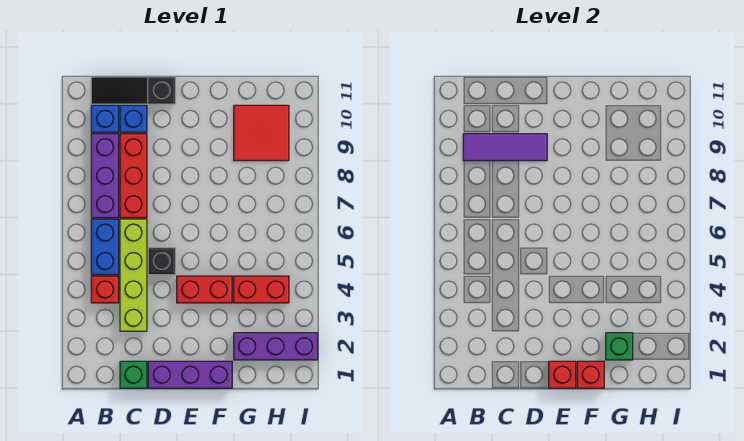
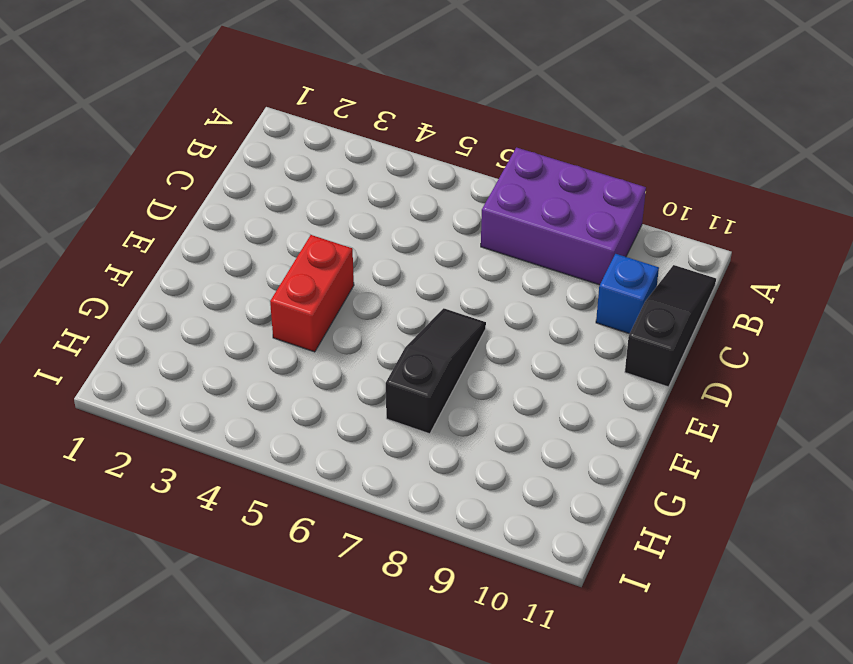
purple 2x3 brick [481,148,646,285] -> purple 1x3 brick [91,134,119,218]
black 1x3 slope [386,308,486,434] -> none
none -> red 1x1 brick [91,276,119,303]
none -> blue 1x2 brick [91,219,119,275]
none -> blue 1x1 brick [91,105,119,132]

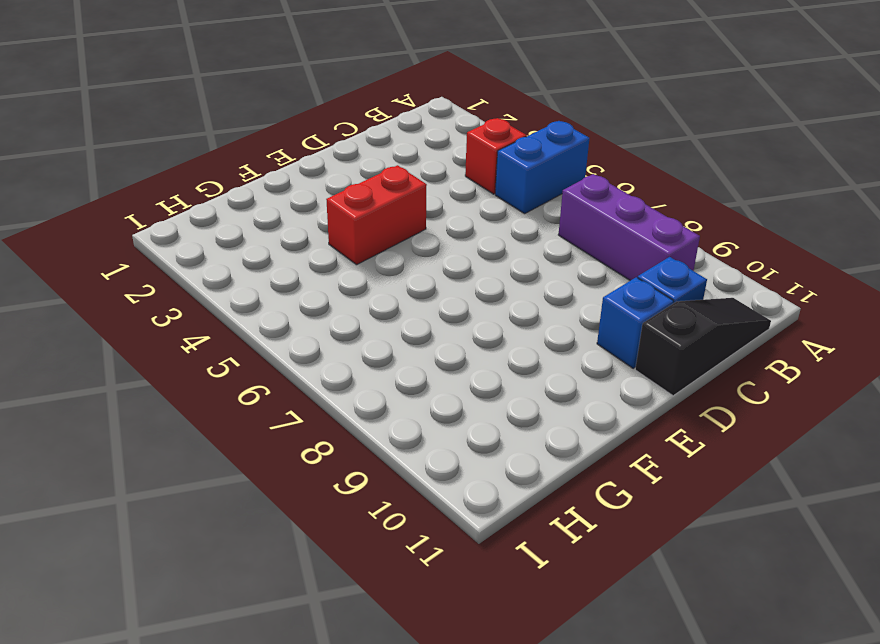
blue 1x2 brick [495,121,589,214] -> blue 1x2 brick turned to [91,219,119,275]
blue 1x1 brick [597,277,674,368] -> blue 1x1 brick moved to [91,105,119,132]
none -> green 1x1 brick [120,361,147,388]
none -> lime 1x4 brick [120,219,147,331]
none -> red 1x3 brick [120,134,147,218]

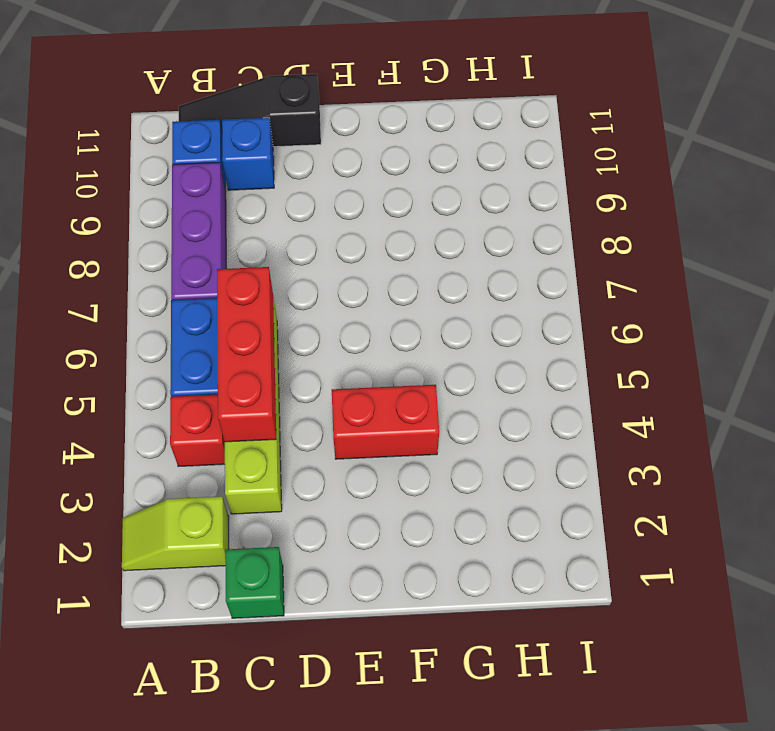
lime 1x2 slope [122,496,229,571] -> none
red 1x3 brick [217,267,276,442] -> red 1x3 brick moved to [120,134,147,218]
none -> purple 1x3 brick [148,361,232,388]
none -> black 1x1 brick [148,248,175,275]
none -> purple 1x3 brick [234,333,318,360]

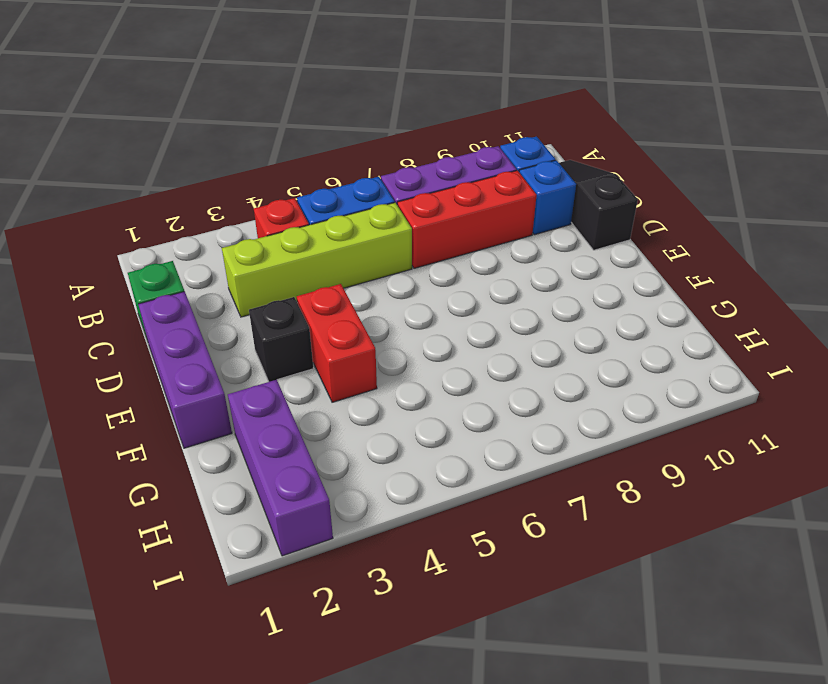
black 1x1 brick [249,297,313,382] -> black 1x1 brick moved to [148,248,175,275]
none -> red 1x2 brick [234,276,289,303]
none -> red 2x2 tile [234,105,289,161]
none -> purple 1x3 tile [463,134,547,161]

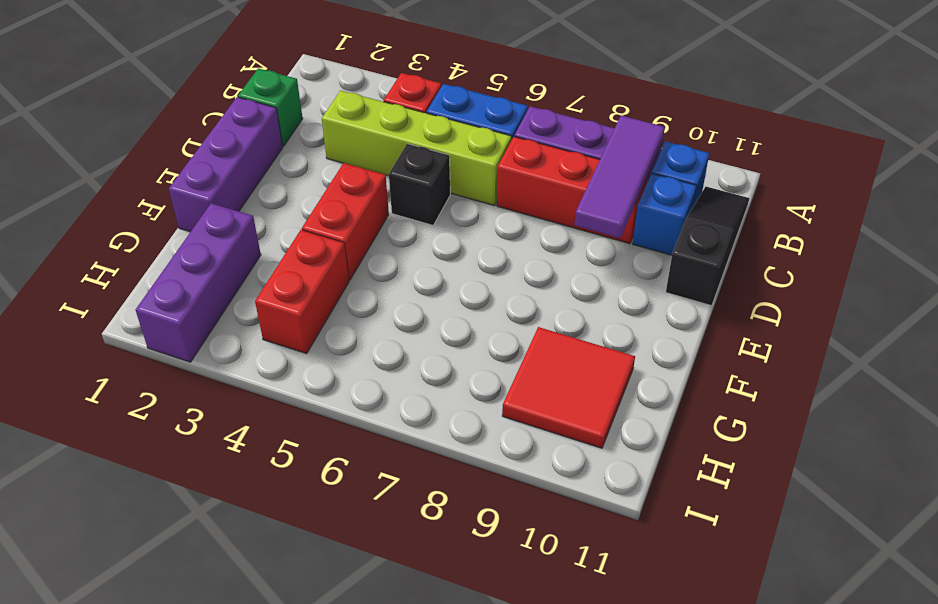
none -> red 1x1 brick [549,361,576,388]
none -> red 1x1 brick [577,361,604,388]
none -> green 1x1 brick [606,333,633,360]

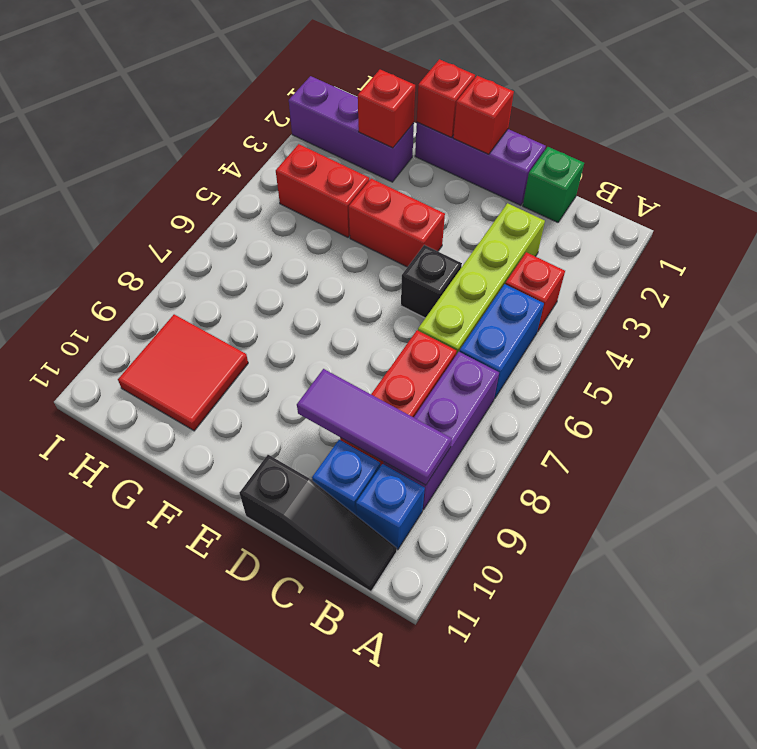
red 1x1 brick [358,70,415,148] -> green 1x1 brick [606,333,633,360]

